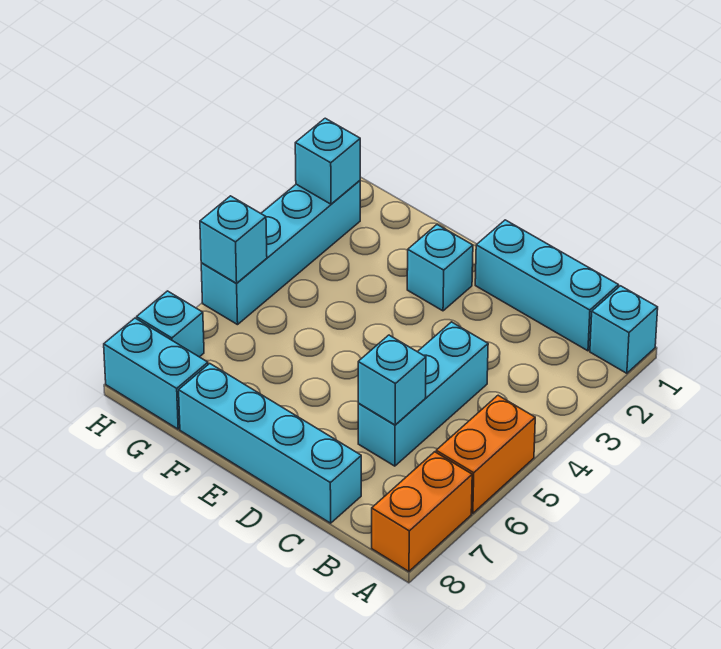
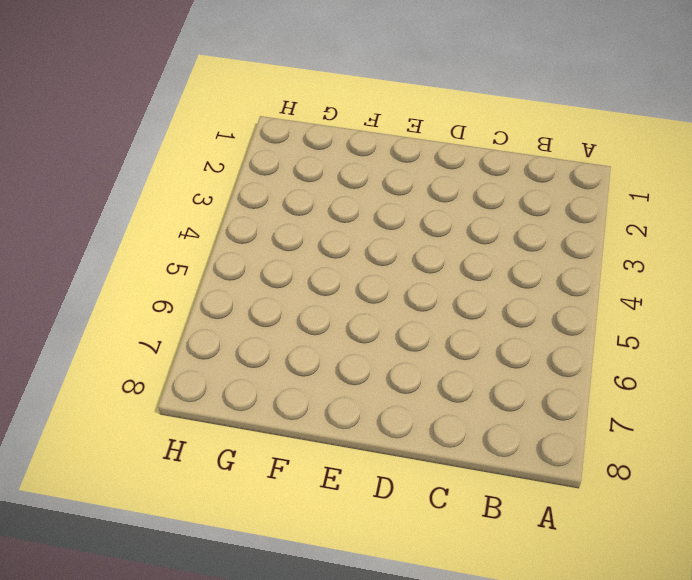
none -> cyan 1x1 brick [590,286,658,373]
none -> orange 1x2 brick [436,395,535,513]
none -> orange 1x2 brick [372,452,472,571]

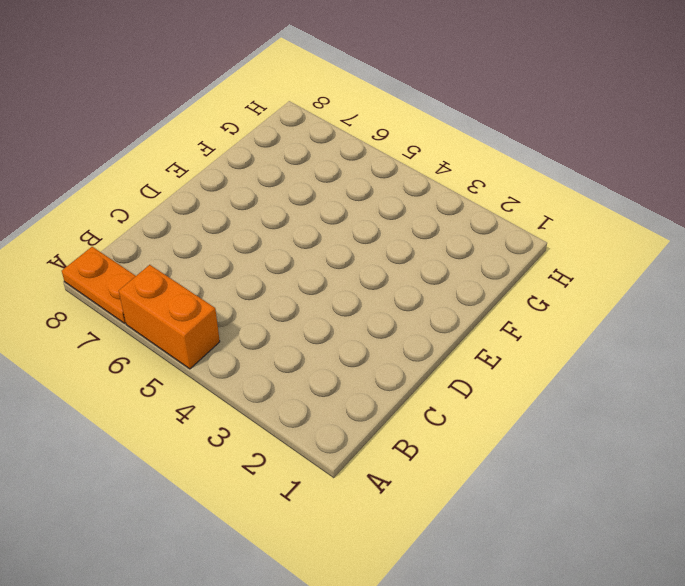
orange 1x2 plate [62,247,135,323] -> orange 1x2 brick [372,452,472,571]
none -> cyan 1x1 brick [590,286,658,373]
none -> cyan 1x3 brick [475,220,619,351]
none -> cyan 1x3 brick [358,322,488,466]

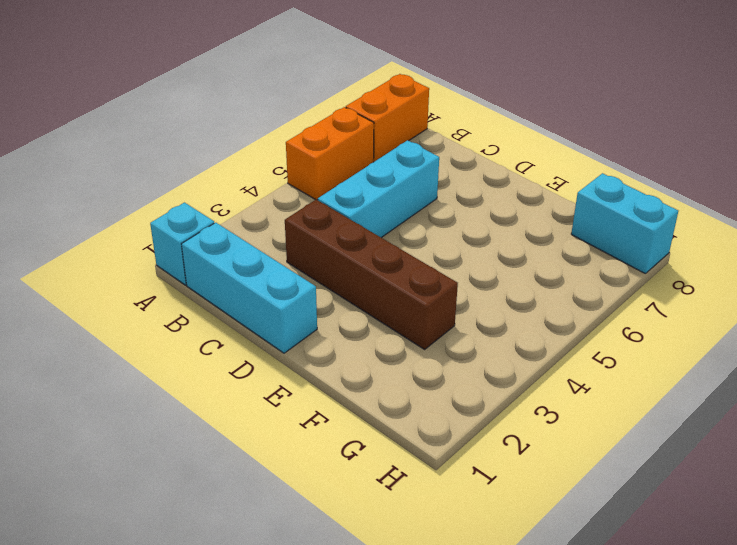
brown 1x4 brick [285,199,458,349] -> none
none -> cyan 1x4 brick [179,364,361,523]
none -> cyan 1x1 brick [407,225,473,311]
none -> cyan 1x4 brick [201,181,360,325]

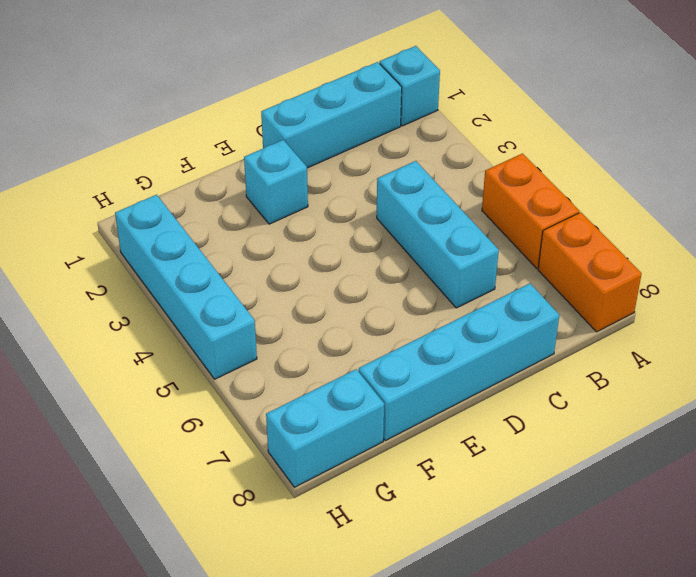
none -> cyan 1x1 brick [137,291,204,357]
none -> cyan 1x1 brick [358,335,426,425]
none -> cyan 1x1 brick [295,118,360,204]

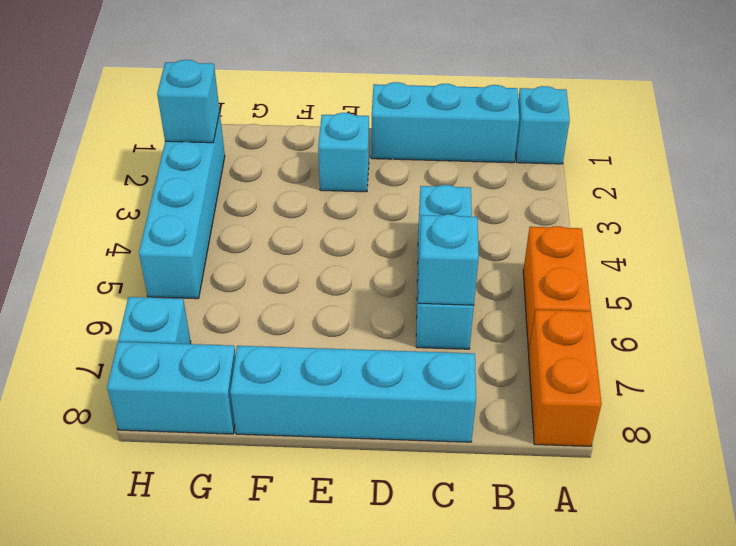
none -> cyan 1x1 brick [200,196,267,284]

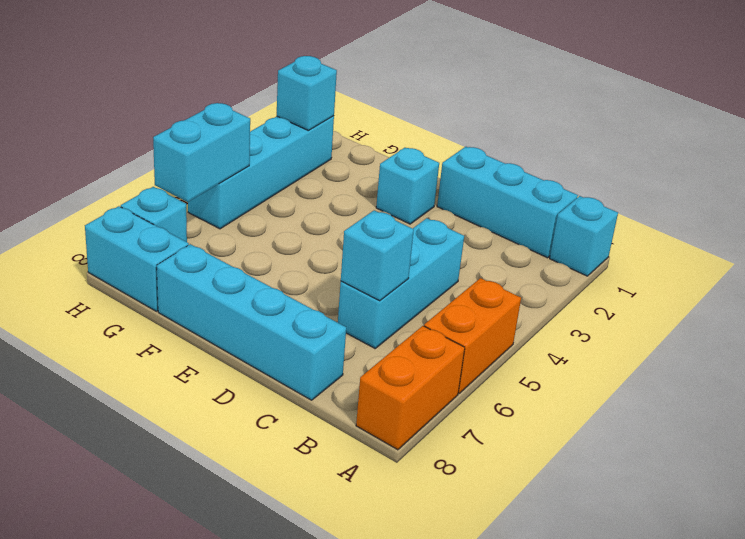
cyan 1x2 brick [153,103,250,202] -> cyan 1x1 brick [200,196,267,284]

